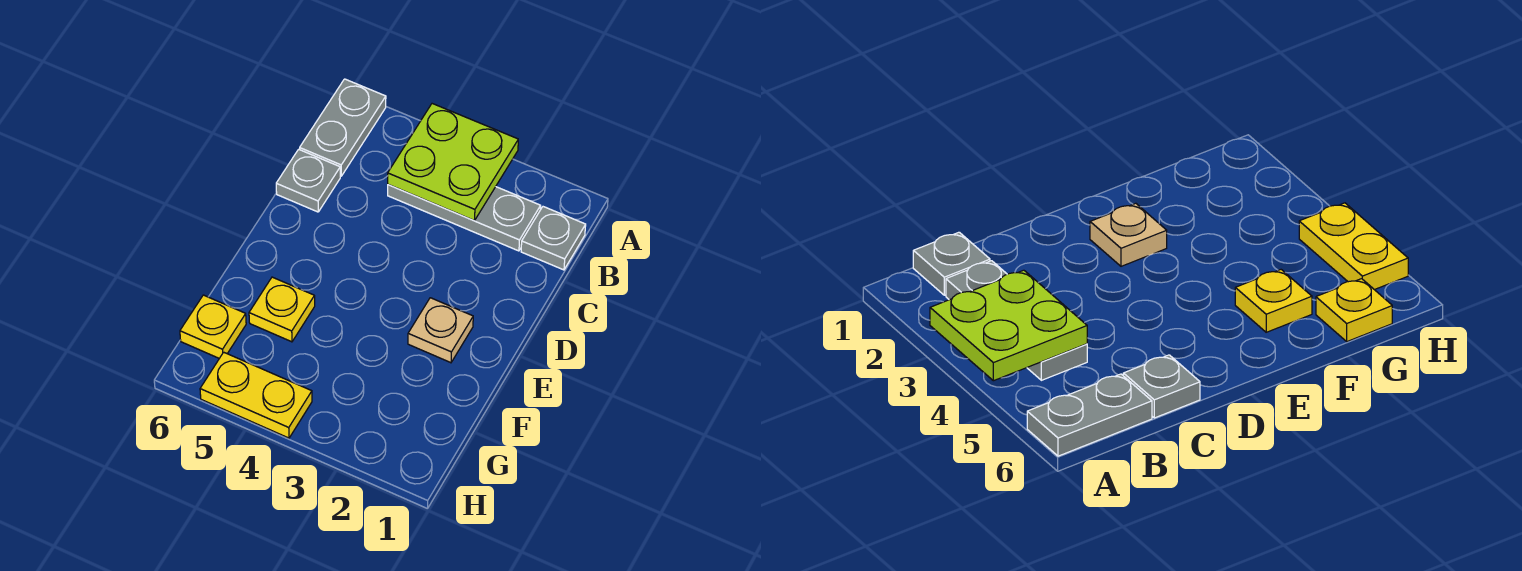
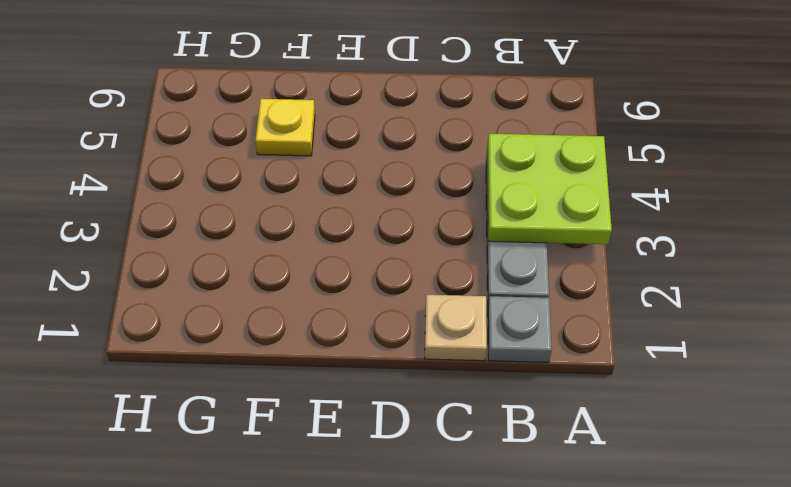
tan 1x1 plate [425,295,487,361] -> tan 1x1 plate moved to [408,298,473,363]
none -> grey 1x2 plate [300,79,386,176]
none -> grey 1x1 plate [276,149,340,212]

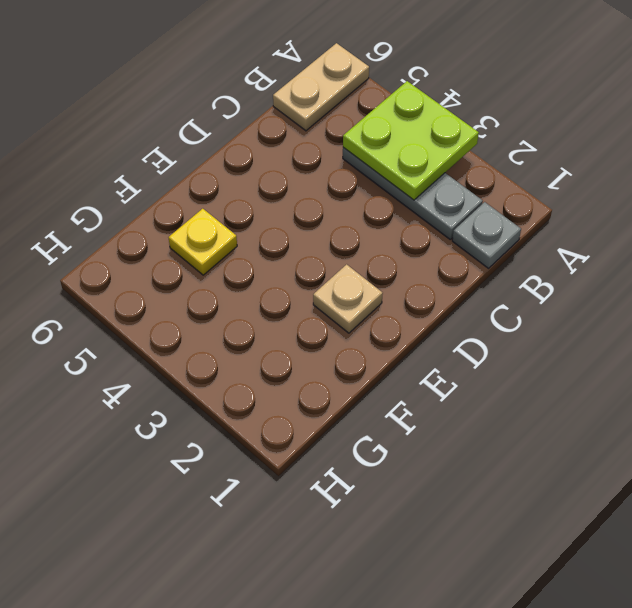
tan 1x2 plate [273,43,369,131] -> grey 1x2 plate [300,79,386,176]
none -> grey 1x1 plate [276,149,340,212]
none -> yellow 1x1 plate [180,295,246,358]

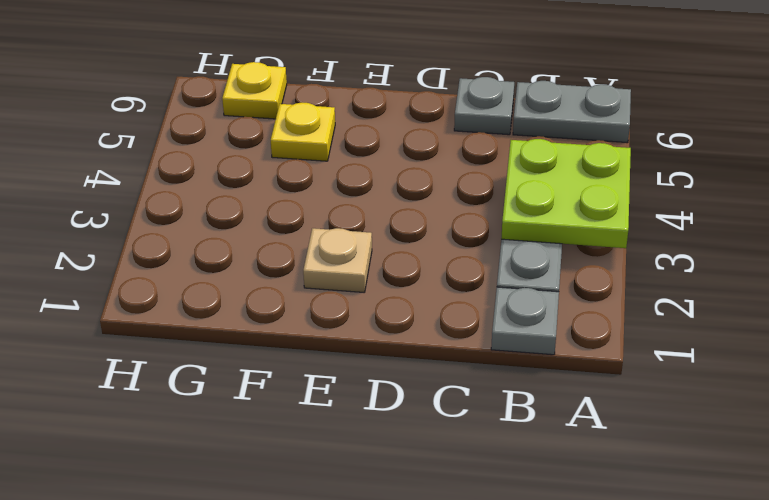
none -> yellow 1x2 plate [200,352,312,438]

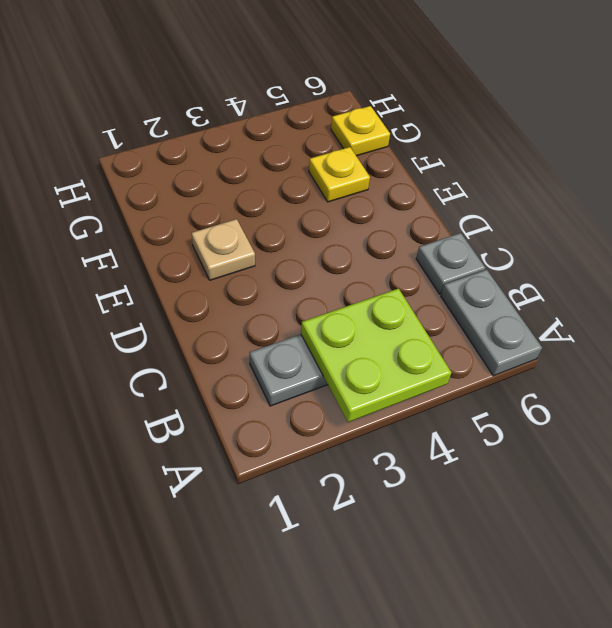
none -> grey 1x1 plate [521,207,586,270]
none -> yellow 1x2 plate [200,352,312,438]

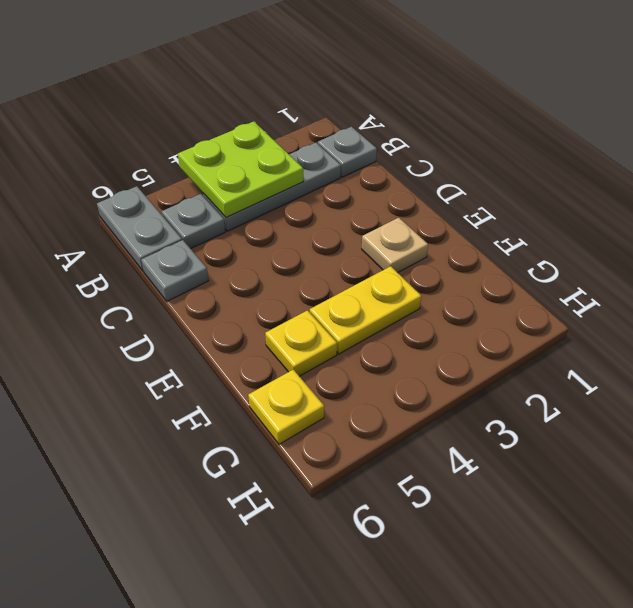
grey 1x1 plate [162,194,225,249] -> none
yellow 1x2 plate [310,266,421,354] -> yellow 1x2 plate moved to [200,352,312,438]

